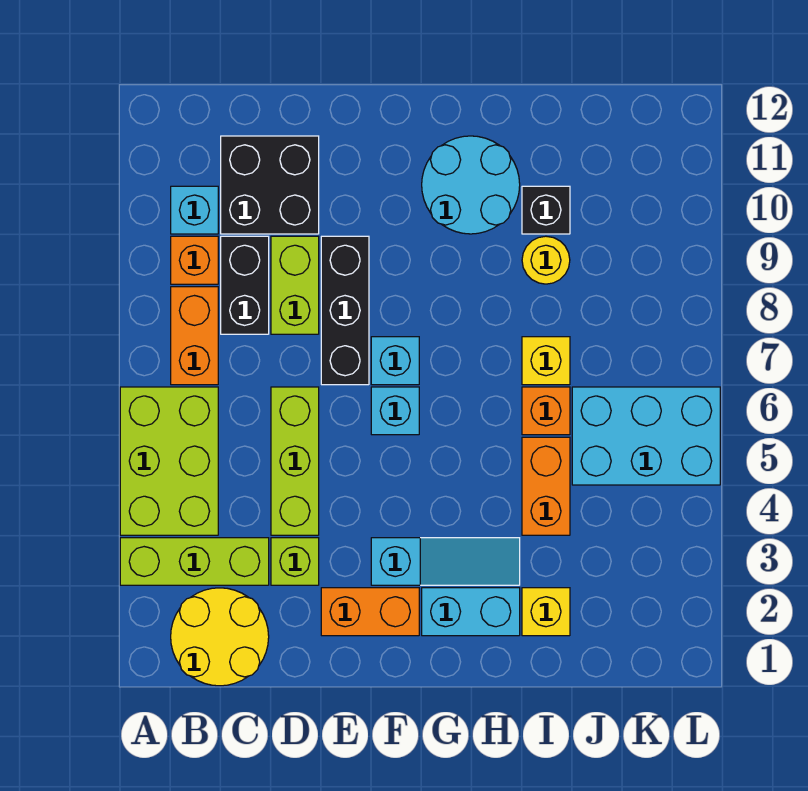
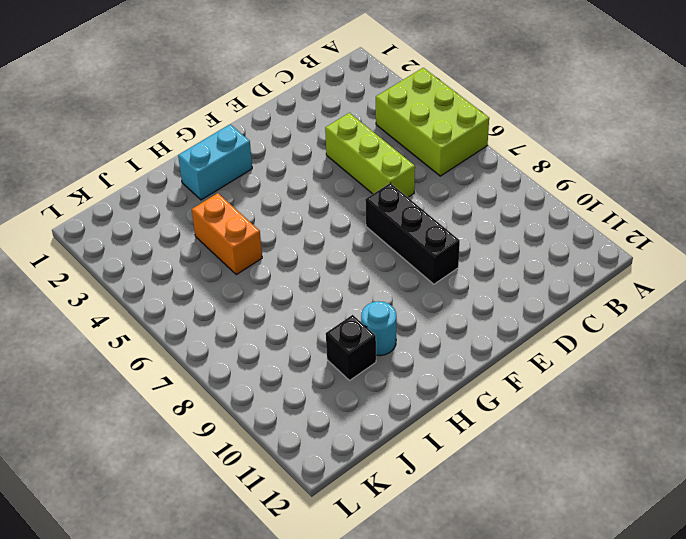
cyan 1x1 round brick [361,301,396,356] -> cyan 2x2 round brick [422,136,520,234]
none -> lime 1x3 brick [120,538,269,585]
none -> yellow 2x2 round brick [171,588,269,686]
none -> orange 1x2 brick [171,287,218,385]

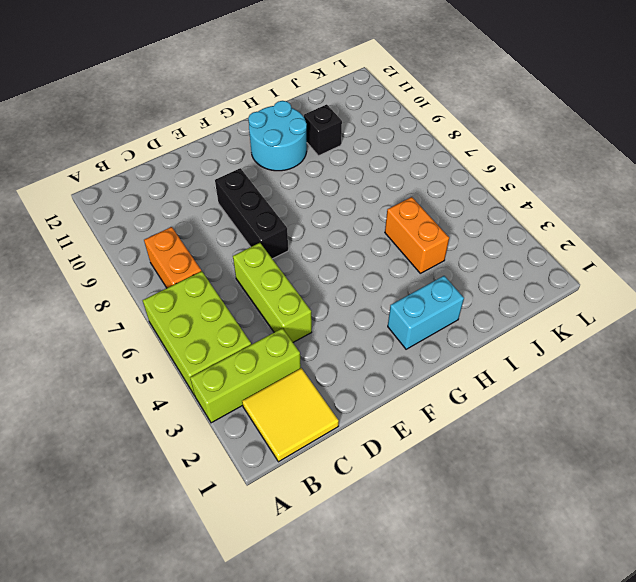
yellow 2x2 tile [242,368,339,462] -> yellow 2x2 round brick [171,588,269,686]
none -> orange 1x1 brick [171,236,218,284]
none -> cyan 1x1 brick [171,186,218,234]
none -> black 1x2 brick [221,236,269,334]

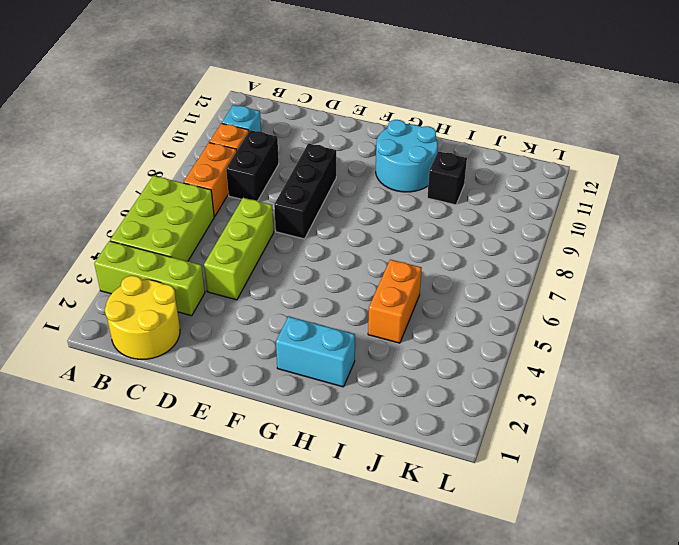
none -> black 2x2 brick [221,136,319,234]
none -> lime 1x1 brick [271,538,319,585]
none -> lime 1x2 brick [271,236,319,334]

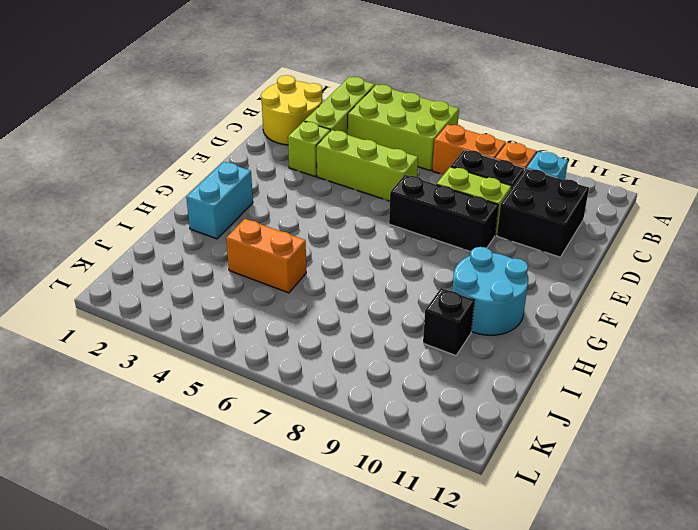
none -> orange 1x2 brick [321,588,419,636]
none -> cyan 1x3 slope [371,538,520,585]
none -> cyan 1x1 brick [371,387,419,435]

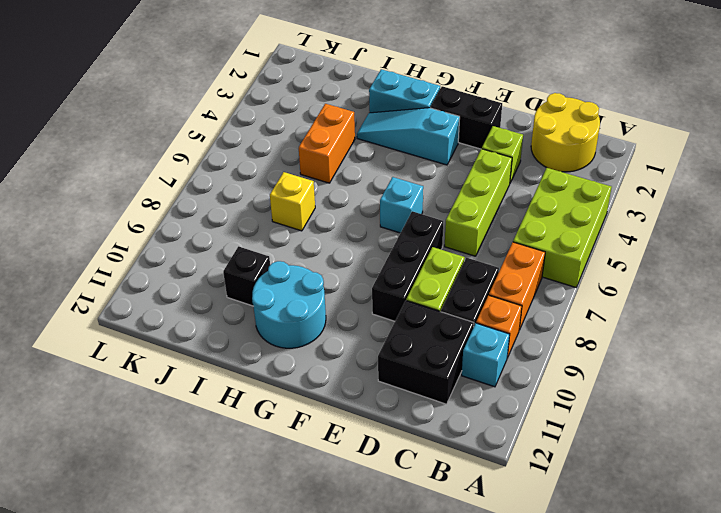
black 1x2 brick [430,86,502,149] -> orange 1x2 brick [321,588,419,636]
none -> lime 1x3 brick [120,538,269,585]
none -> cyan 1x1 brick [371,337,419,385]
none -> yellow 1x1 brick [522,588,570,636]

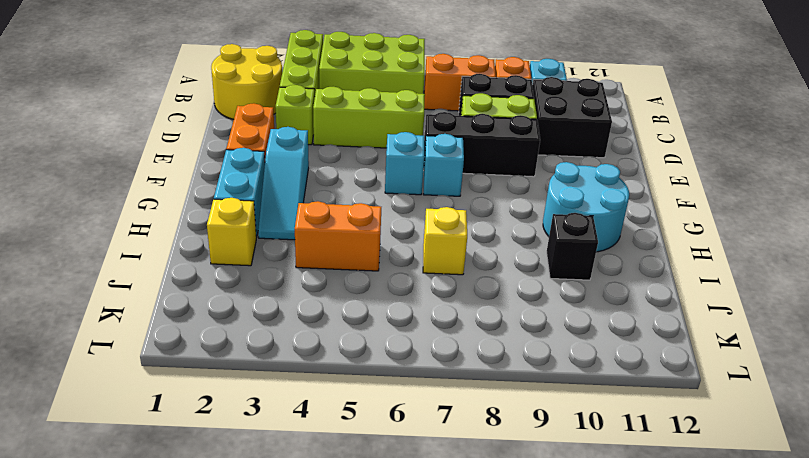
none -> orange 1x1 brick [522,387,570,435]
none -> yellow 1x1 round brick [522,236,570,284]
none -> cyan 2x3 brick [572,387,720,485]

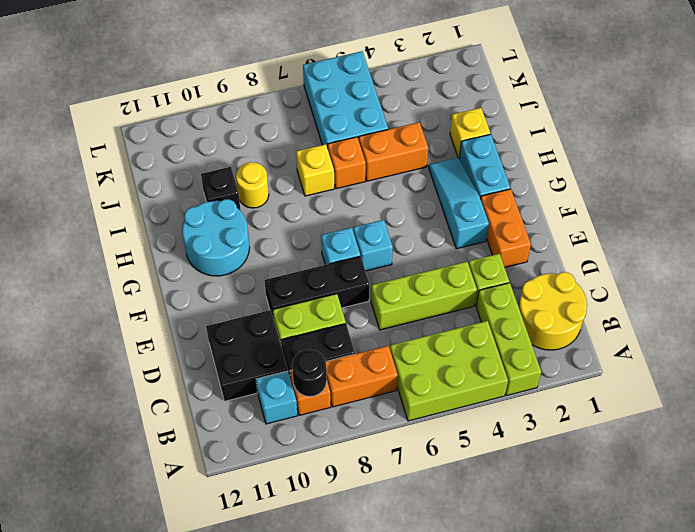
black 1x1 round brick [292,349,327,397] -> none

